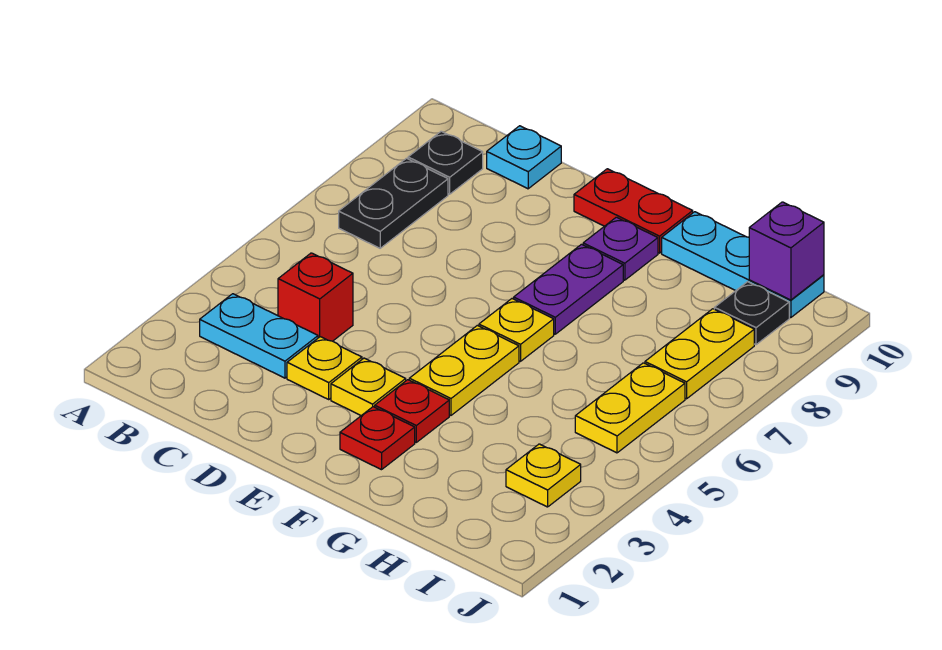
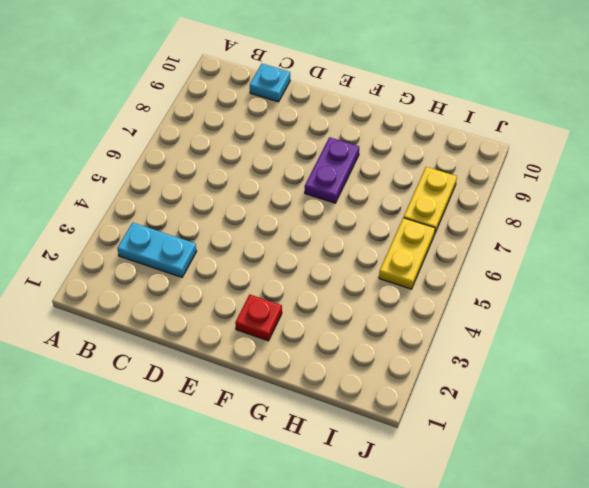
none -> black 1x2 plate [339,158,448,248]
none -> black 1x1 plate [408,131,483,194]
none -> red 1x1 brick [278,253,353,341]

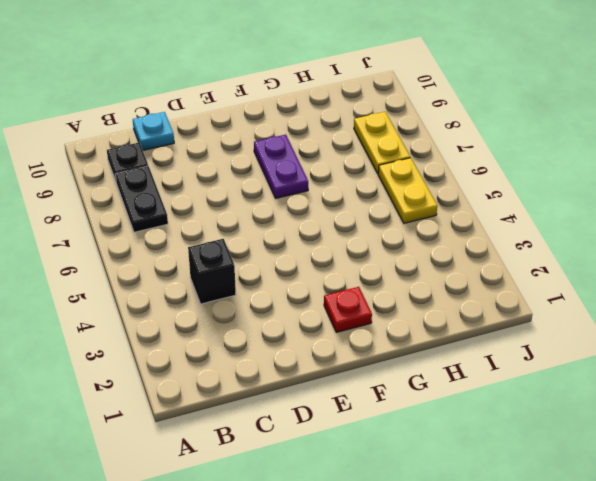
black 1x1 brick [188,239,236,304] -> red 1x1 brick [278,253,353,341]
none -> cyan 1x2 plate [200,294,318,378]
none -> yellow 1x1 plate [287,337,362,399]
none -> yellow 1x1 plate [331,358,406,416]

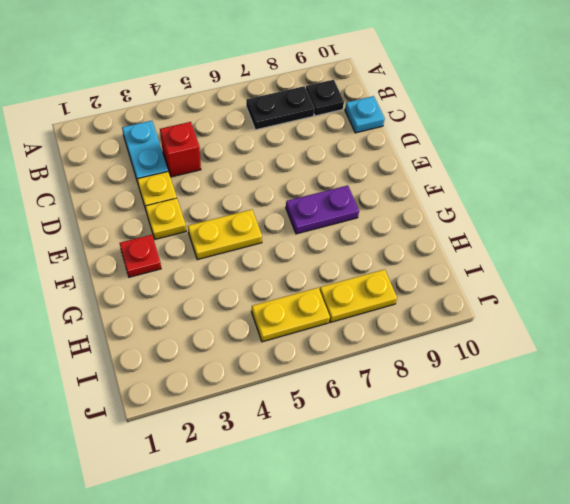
none -> red 1x2 plate [574,169,693,253]
none -> red 1x1 plate [375,380,449,442]
none -> yellow 1x1 plate [479,299,554,361]

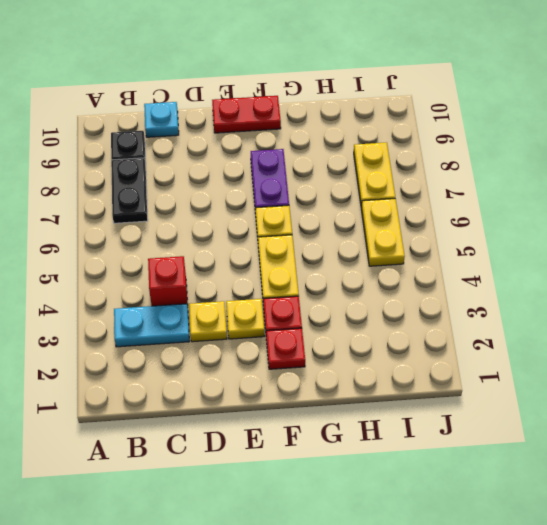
none -> purple 1x1 plate [583,217,658,280]
none -> cyan 1x3 plate [662,212,824,318]
none -> yellow 1x1 plate [506,444,581,507]

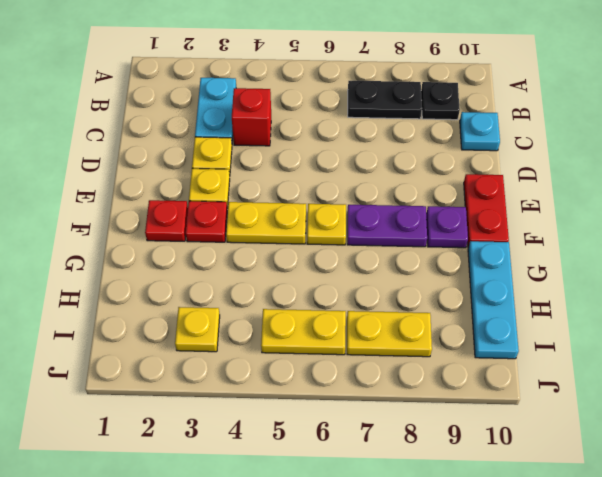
none -> black 1x1 plate [714,282,789,345]
none -> purple 1x1 brick [749,202,824,300]

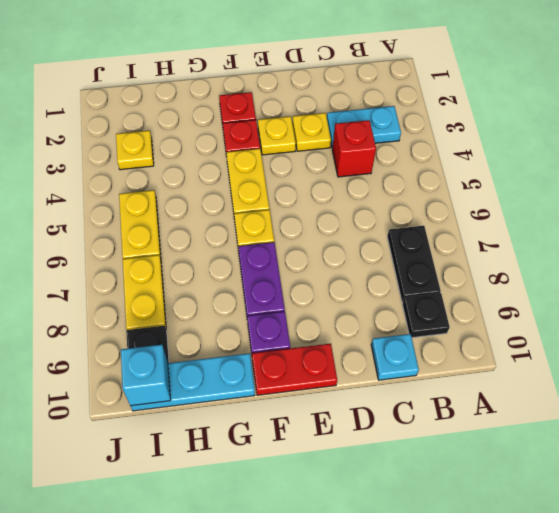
cyan 1x1 brick [121,345,171,406] -> purple 1x1 brick [749,202,824,300]

